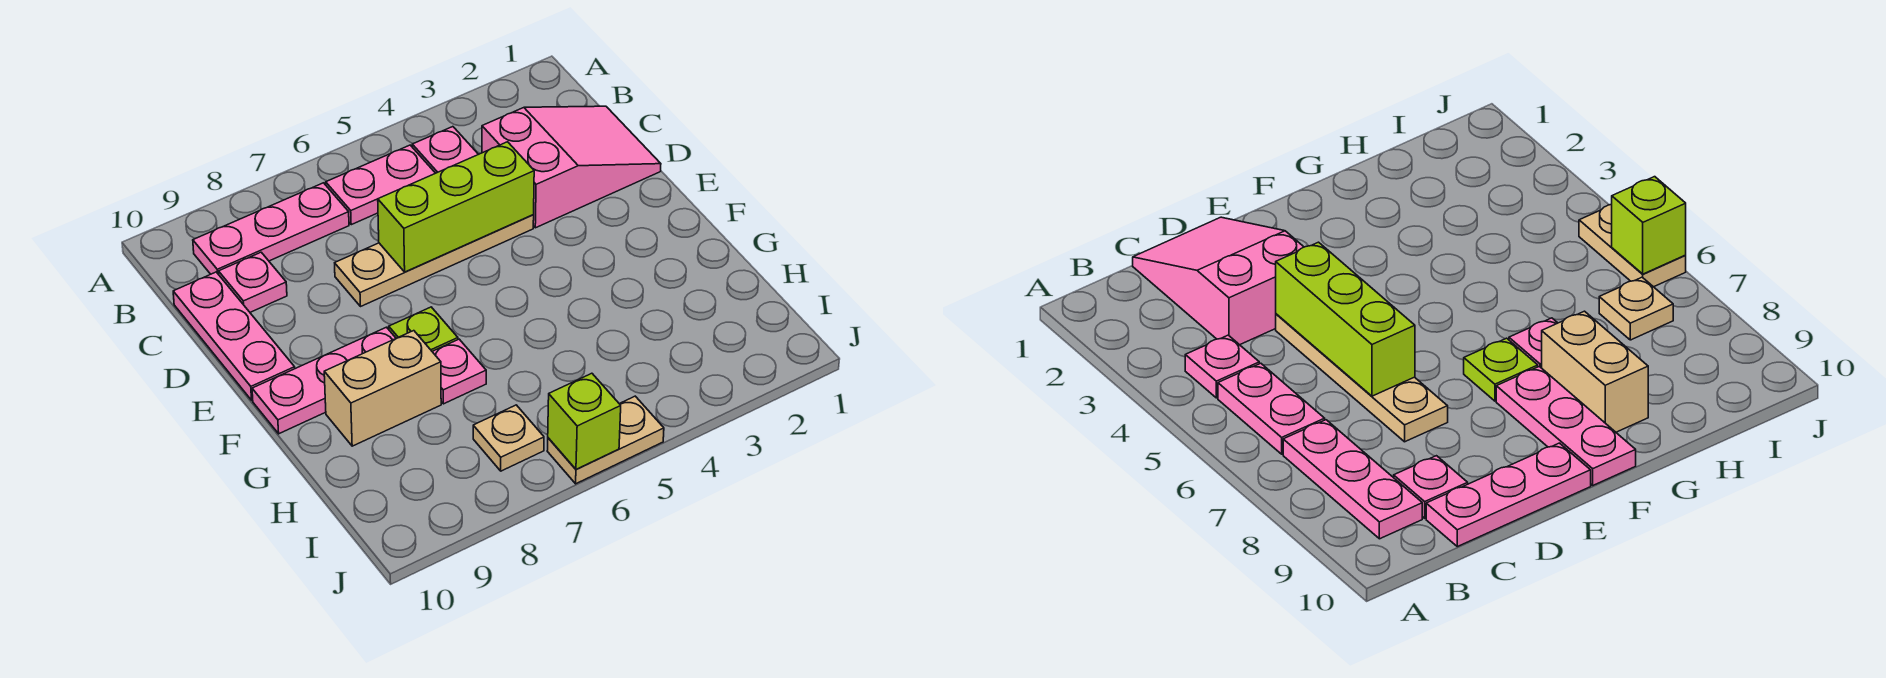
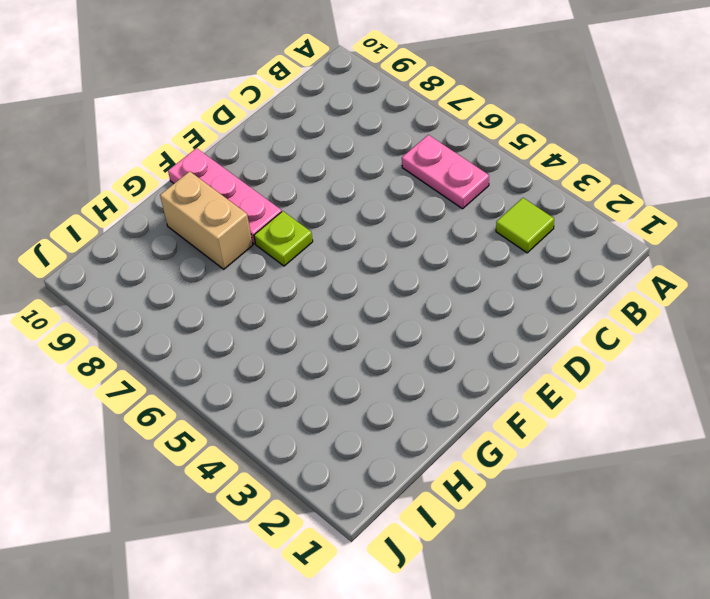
lime 1x1 tile [496,198,554,253] -> none
none -> pink 1x1 plate [412,127,478,173]
none -> pink 1x3 plate [193,183,349,274]
none -> pink 2x3 slope [482,106,661,228]

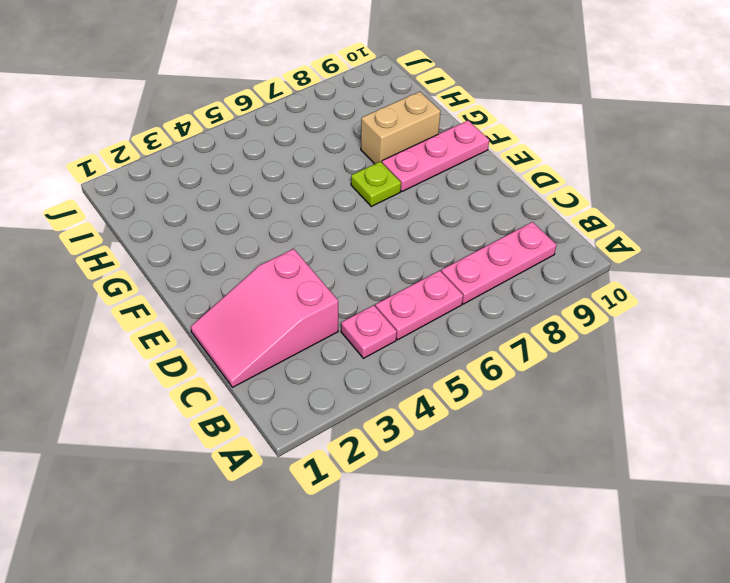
none -> pink 1x1 plate [219,252,287,312]
none -> pink 1x3 plate [173,272,295,400]
none -> tan 1x4 plate [335,215,534,306]

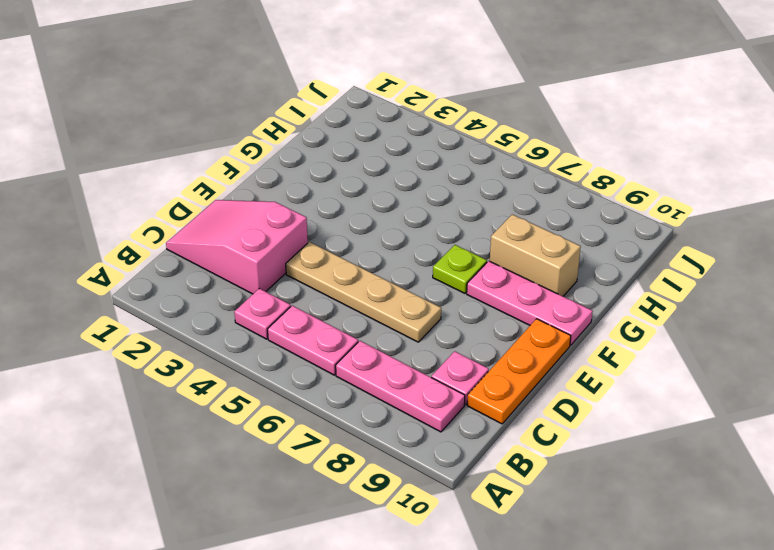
orange 1x3 plate [467,319,571,424] -> pink 1x3 plate [173,272,295,400]
none -> pink 1x1 plate [432,339,486,404]
none -> tan 1x1 plate [473,405,544,471]
none -> tan 1x2 plate [547,396,664,484]

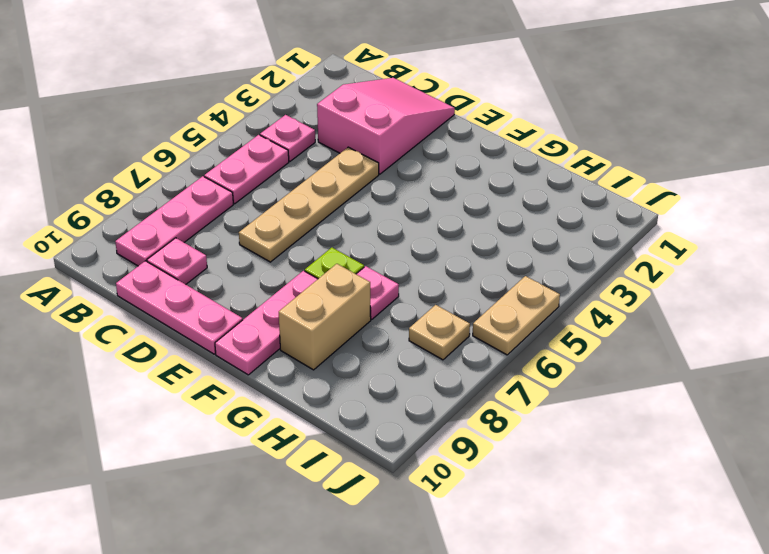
none -> lime 1x3 brick [378,142,534,272]
none -> lime 1x1 brick [548,373,621,470]

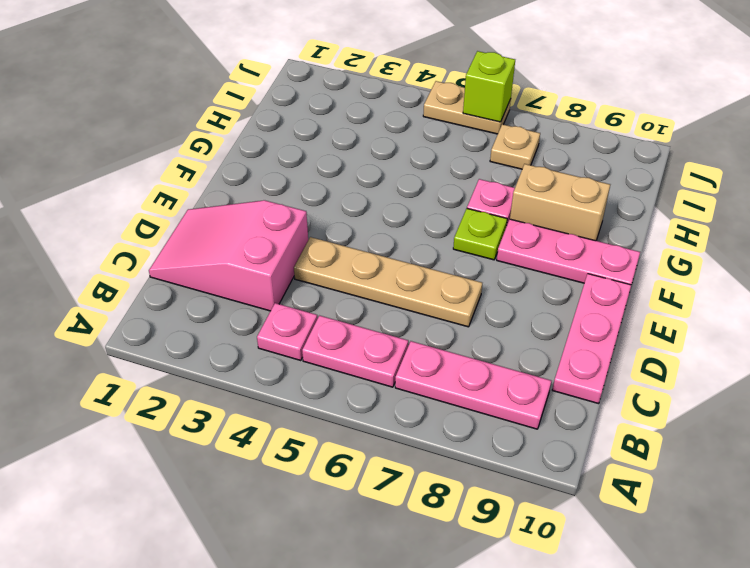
none -> pink 1x1 plate [219,252,287,312]
none -> lime 1x3 brick [378,142,534,272]

